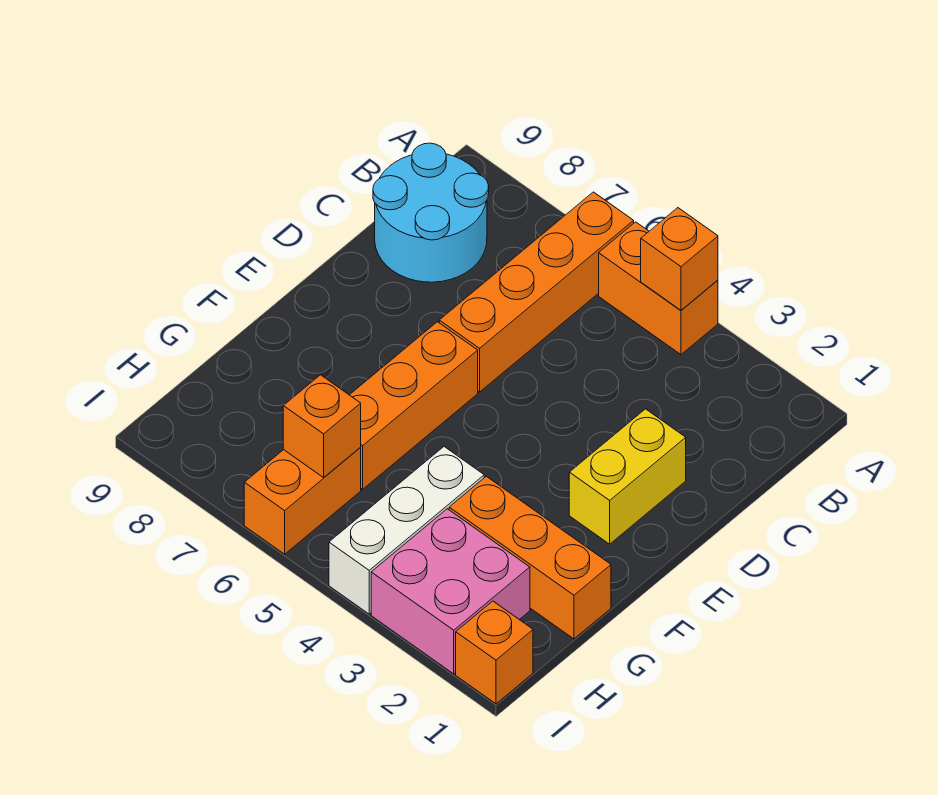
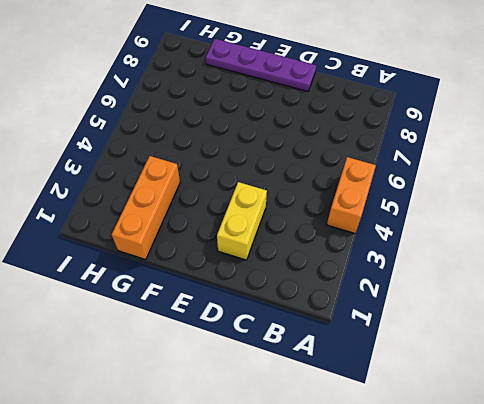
yellow 1x2 brick [217,182,267,260] -> yellow 1x2 brick turned to [569,409,686,544]
purple 1x4 plate [206,39,316,91] -> none
none -> orange 1x4 brick [439,192,634,392]
none -> cyan 2x2 round brick [373,143,489,282]
none -> orange 1x3 brick [350,322,478,489]

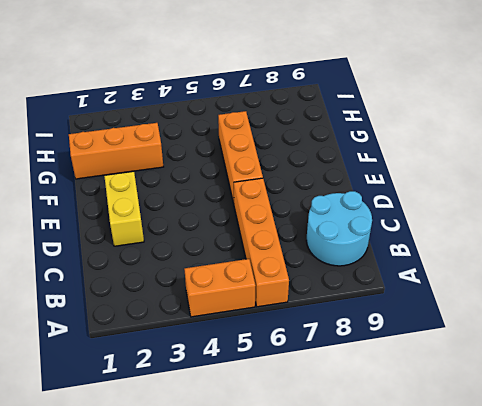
none -> white 1x3 brick [329,447,484,614]
none -> pink 2x2 brick [371,509,530,674]
none -> orange 1x2 brick [244,448,361,554]

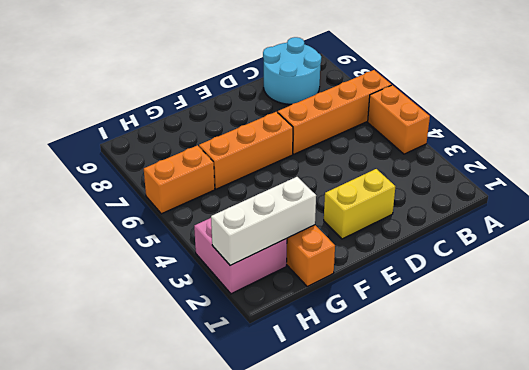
white 1x3 brick [211,177,316,266] -> white 1x3 brick moved to [329,447,484,614]
none -> orange 1x1 brick [456,601,533,704]
none -> orange 1x1 brick [641,208,718,310]
none -> orange 1x1 brick [283,375,361,478]

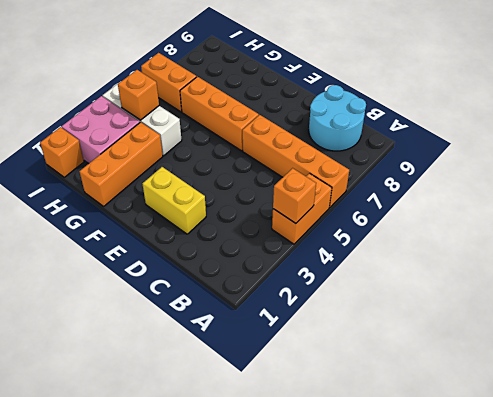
orange 1x1 brick [118,70,159,120] -> orange 1x1 brick moved to [283,375,361,478]

